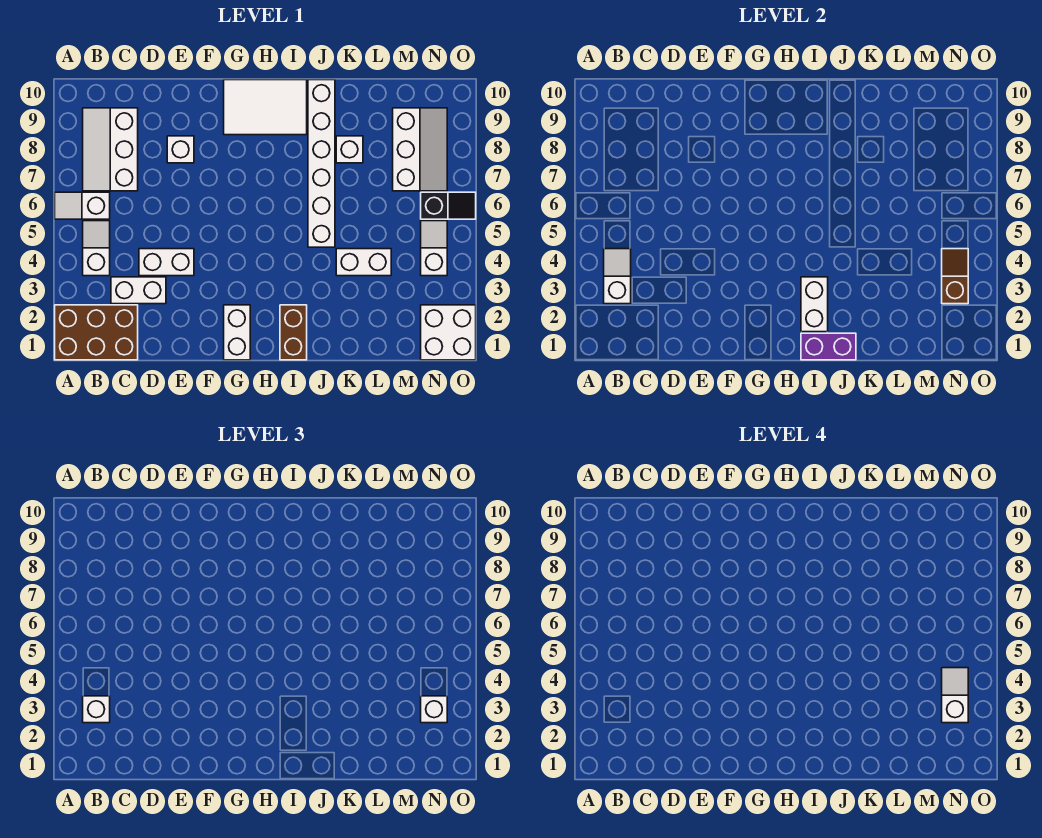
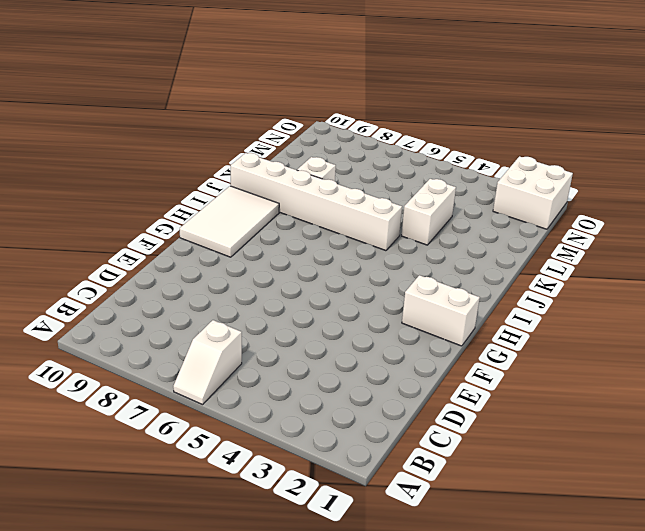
none -> brown 2x3 brick [55,305,138,360]
none -> white 1x2 slope [83,221,110,276]
none -> white 2x3 slope [83,108,138,191]

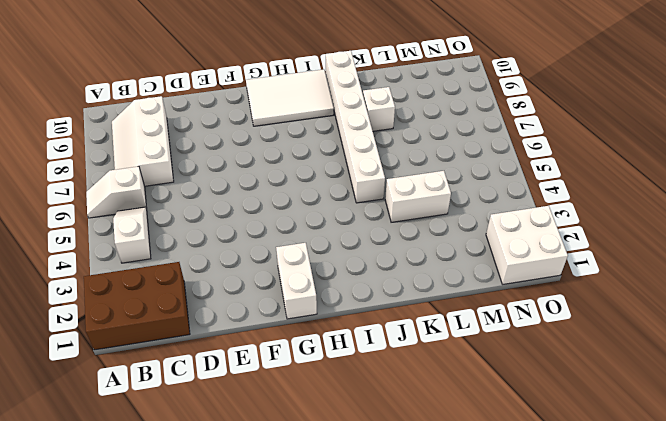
none -> white 1x2 brick [111,277,166,304]
none -> white 1x2 brick [139,249,194,276]
none -> white 1x1 brick [167,136,194,163]

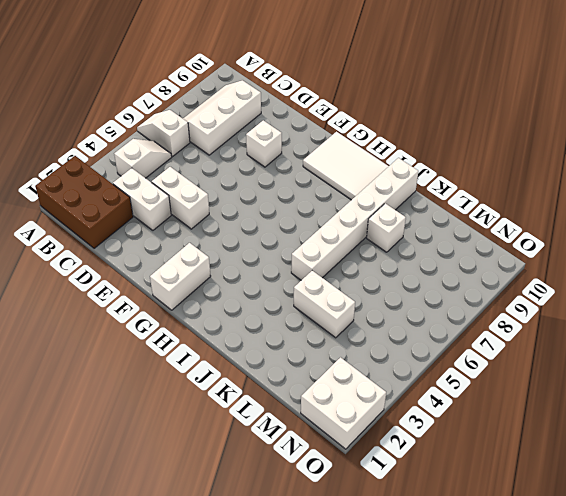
none -> brown 1x2 brick [280,305,307,360]
none -> white 2x3 slope [393,108,447,191]
none -> white 1x2 slope [421,221,447,276]

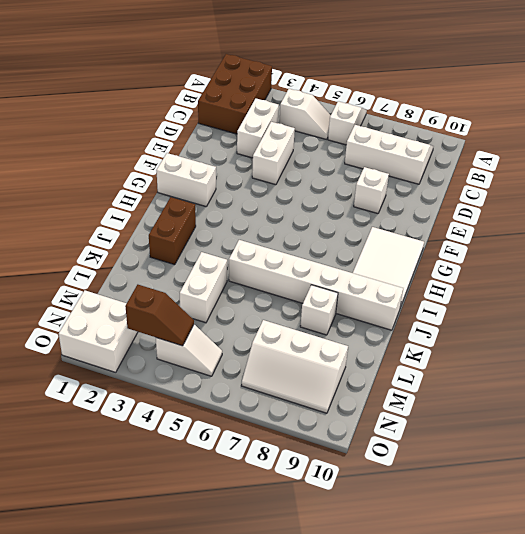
brown 1x2 brick [149,197,196,265] -> brown 1x2 brick turned to [280,305,307,360]
none -> black 1x2 slope [421,192,476,219]
none -> white 1x2 slope [604,249,631,304]
none -> purple 1x2 brick [801,333,856,360]

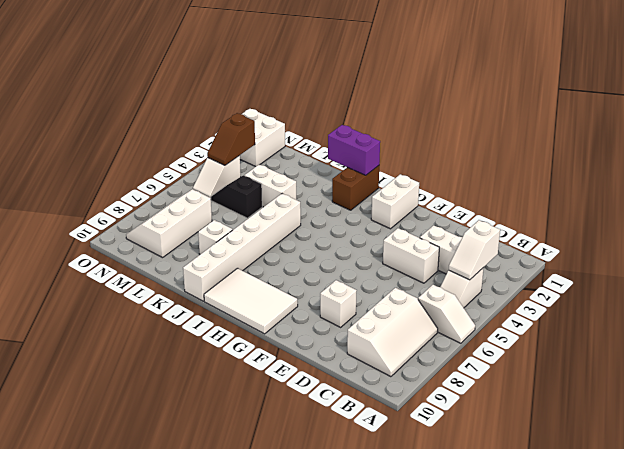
black 1x2 slope [211,175,262,218] -> black 1x2 slope moved to [421,192,476,219]
none -> brown 2x3 brick [55,305,138,360]
none -> white 1x2 brick [801,277,828,332]
none -> white 1x1 brick [83,696,110,723]

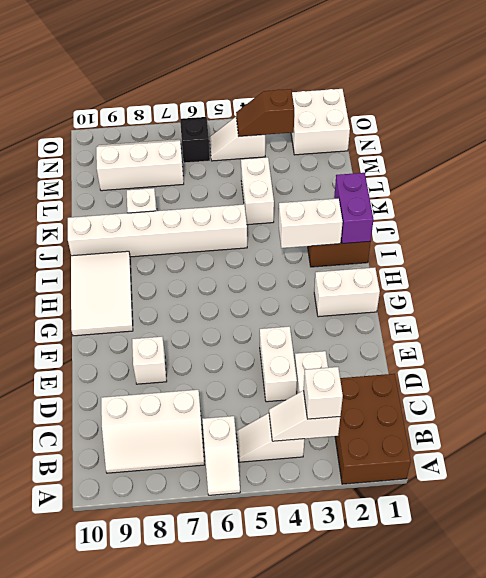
none -> white 1x1 brick [421,696,447,723]
none -> white 1x2 slope [942,668,968,723]

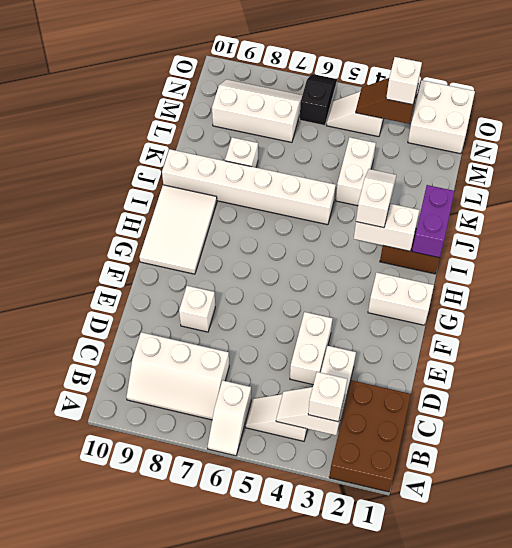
white 1x2 slope [356,169,396,228] -> white 1x2 slope turned to [942,668,968,723]

